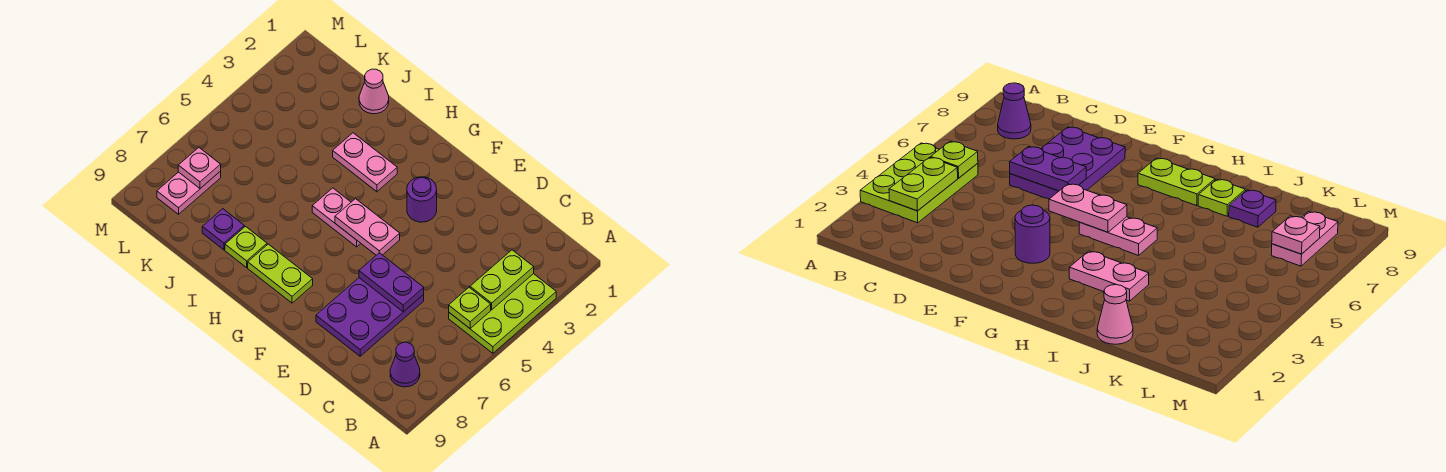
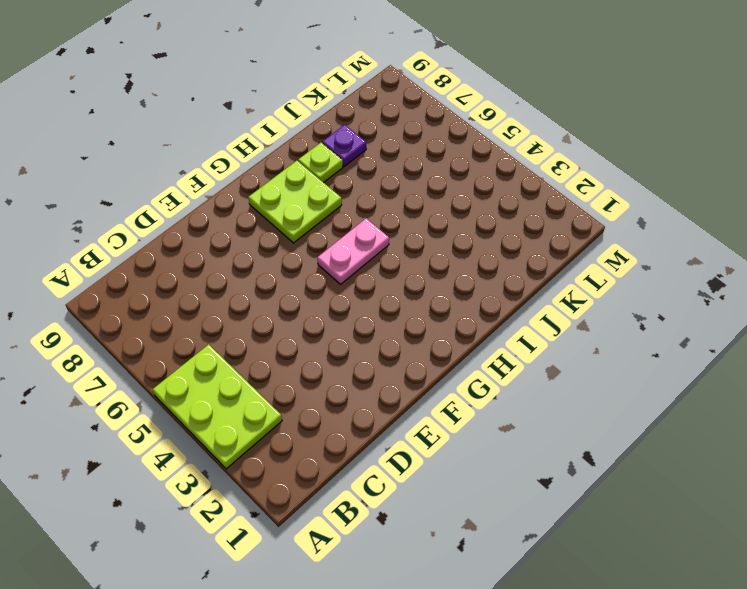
lime 2x2 plate [248,161,342,243] -> lime 1x2 plate [248,244,313,303]
none -> purple 1x1 cone [390,342,420,387]
none -> purple 2x3 plate [316,278,424,356]
none -> purple 1x1 round brick [407,177,437,222]

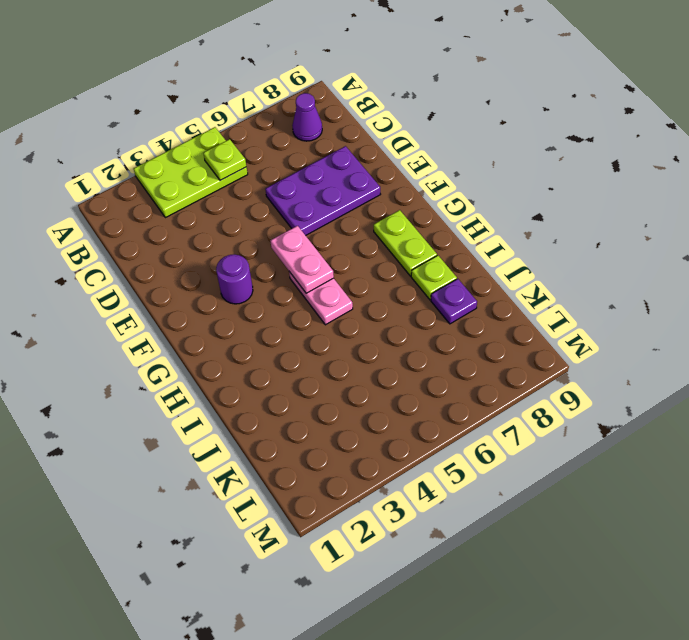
none -> pink 1x2 plate [333,133,397,192]
none -> pink 1x1 cone [359,69,389,114]
none -> pink 1x2 plate [157,171,221,214]

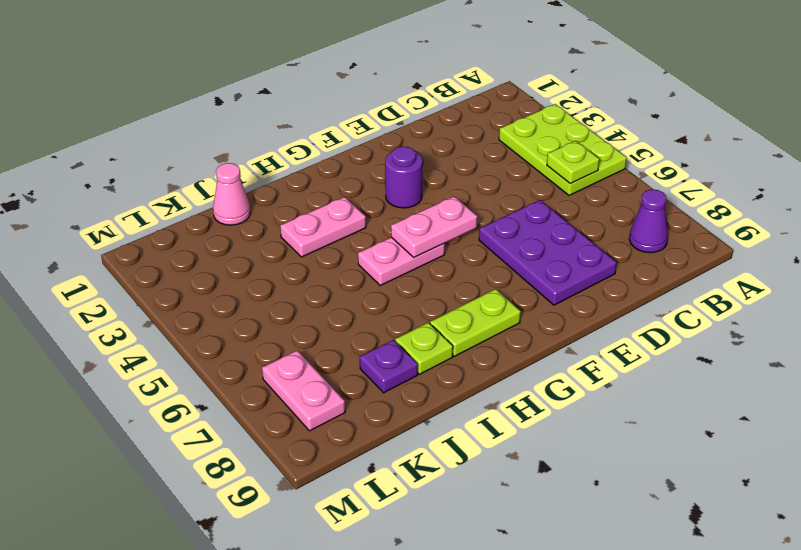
none -> lime 1x2 plate [470,250,534,310]
none -> purple 1x2 plate [359,253,424,312]
none -> pink 1x1 plate [178,148,221,188]

